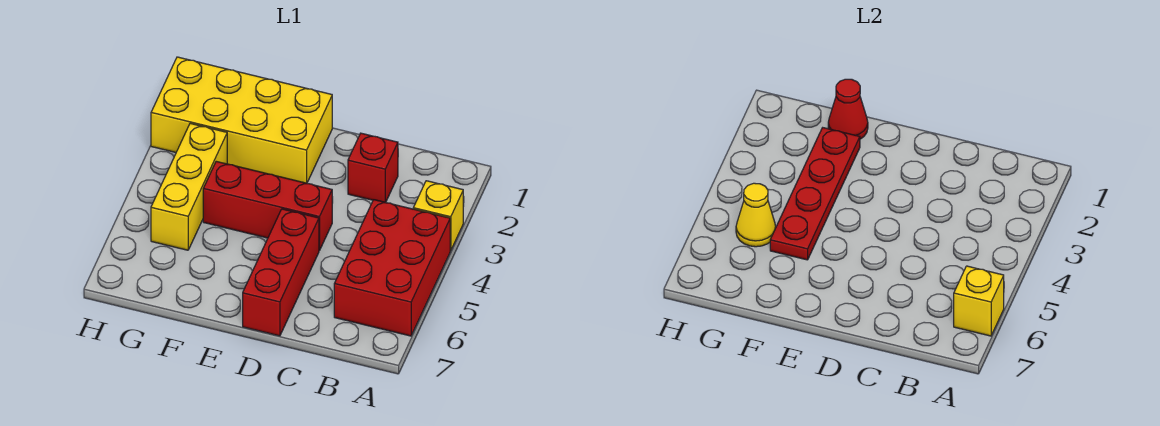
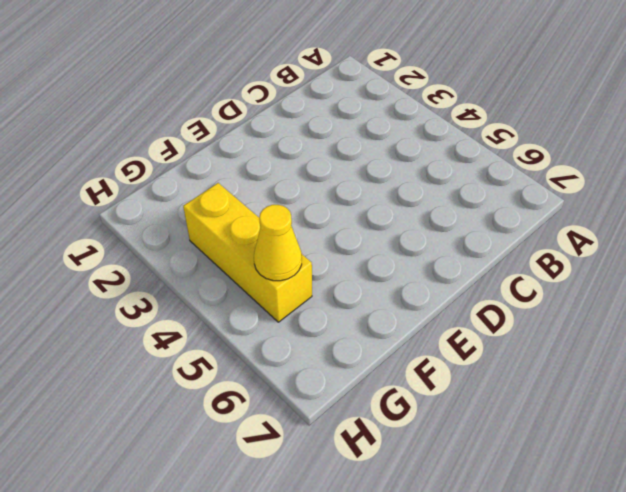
none -> yellow 1x1 brick [413,181,463,251]
none -> red 2x3 brick [334,200,450,336]

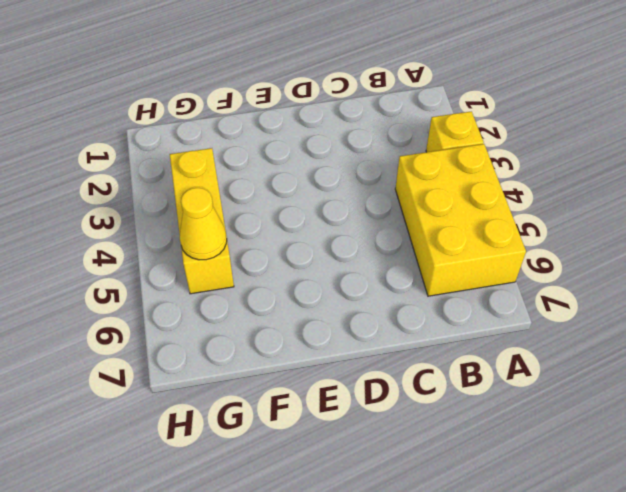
yellow 2x3 brick [395,144,526,296] -> red 2x3 brick [334,200,450,336]
none -> red 1x1 brick [348,133,398,202]
none -> red 1x3 brick [203,161,332,251]

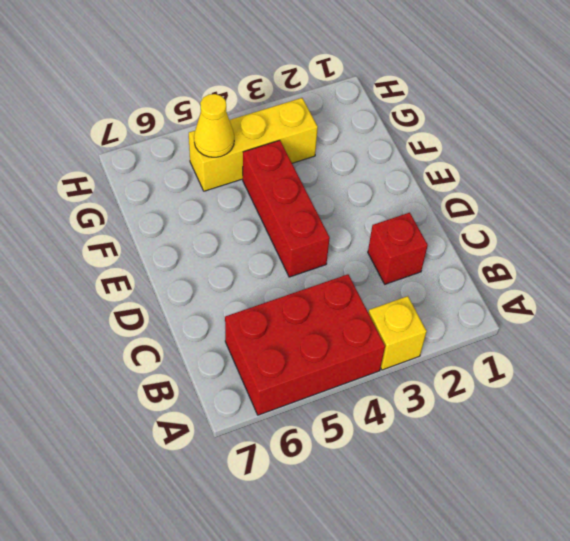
none -> red 1x3 brick [243,209,319,336]
none -> yellow 2x4 brick [151,57,332,183]

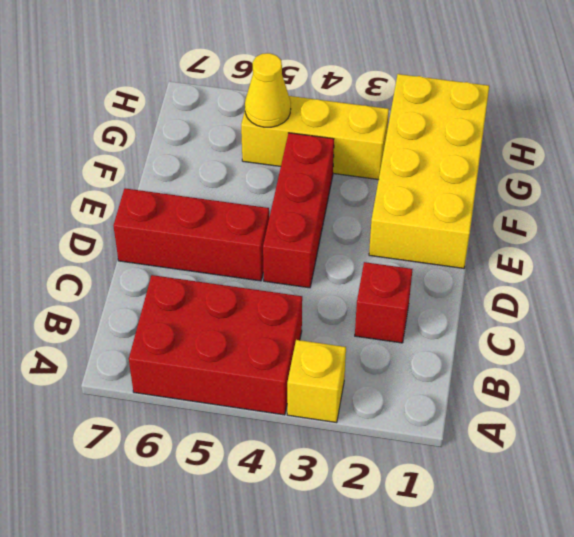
none -> yellow 1x1 brick [954,266,1004,336]
none -> red 1x1 cone [828,79,868,139]

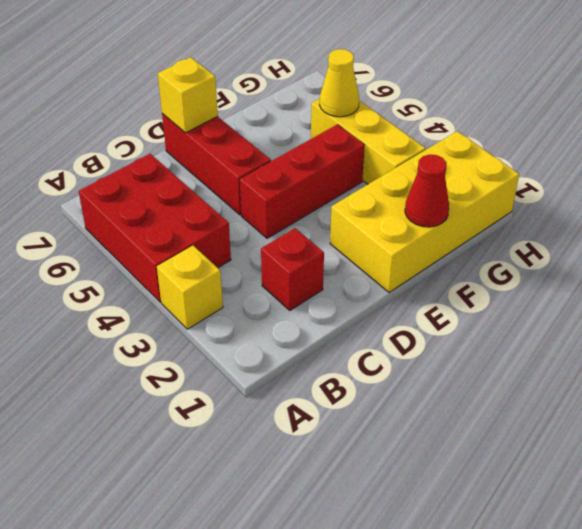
yellow 1x1 brick [158,57,218,133] -> yellow 1x1 brick moved to [954,266,1004,336]
none -> red 1x4 plate [770,128,860,260]

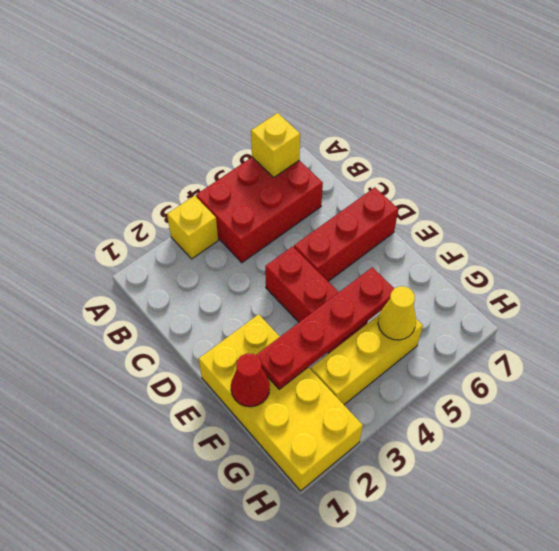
none -> red 1x1 brick [348,133,398,202]

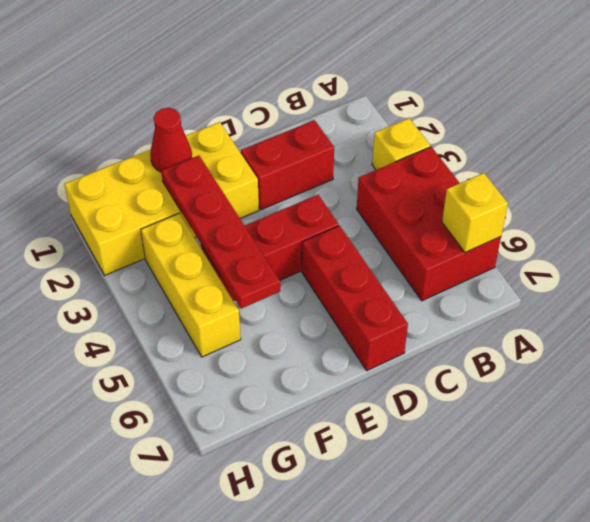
red 1x2 brick [241,120,334,210] -> red 1x1 brick [348,133,398,202]
none -> yellow 1x1 cone [736,183,776,247]

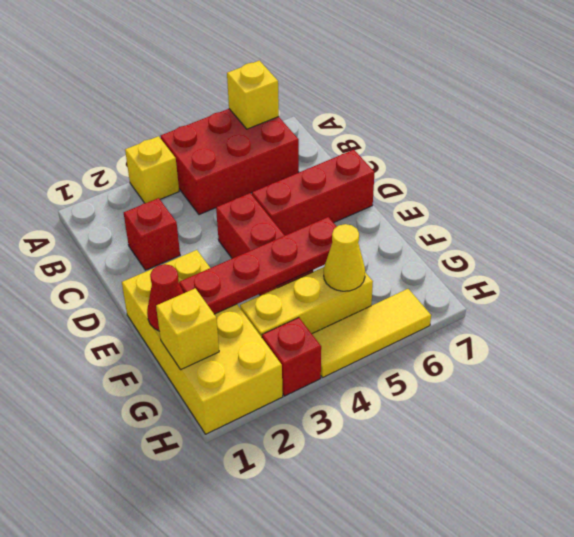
yellow 1x1 brick [156,288,219,370] -> none
red 1x1 brick [262,318,321,396] -> none
yellow 1x3 tile [312,289,431,377] -> none

